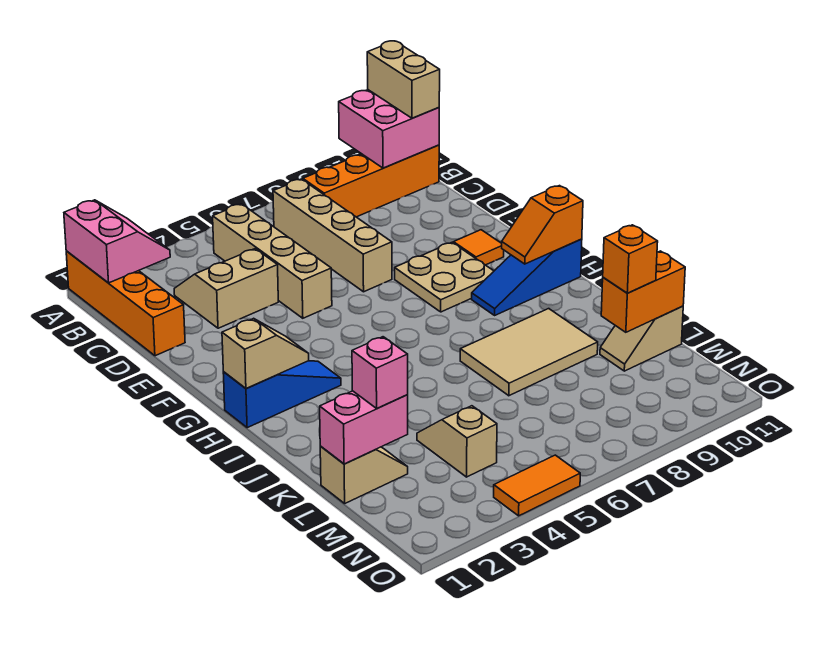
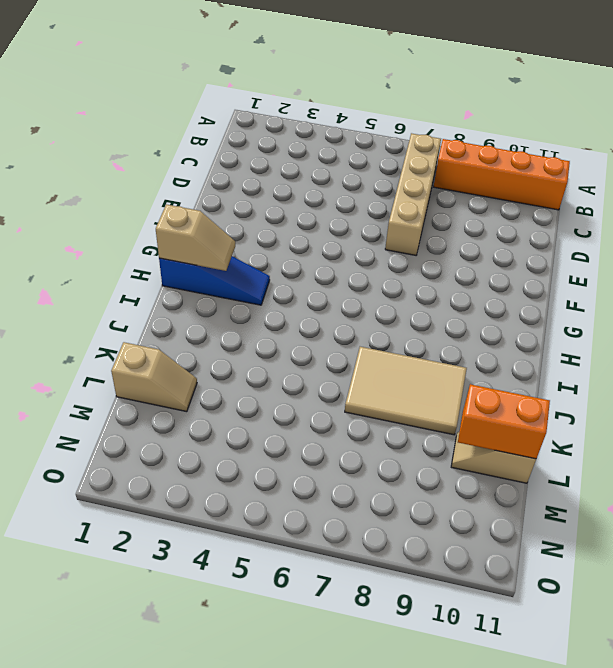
none -> orange 1x4 brick [66,251,185,356]
none -> tan 1x4 brick [213,204,332,318]
none -> tan 2x2 slope [174,249,278,328]

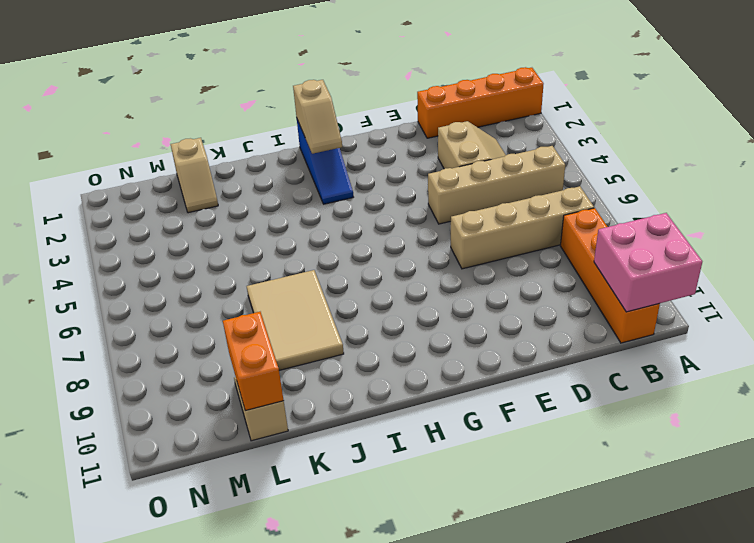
none -> tan 2x2 plate [395,243,494,312]
none -> orange 1x1 tile [453,230,504,265]
none -> blue 1x3 slope [472,239,582,315]

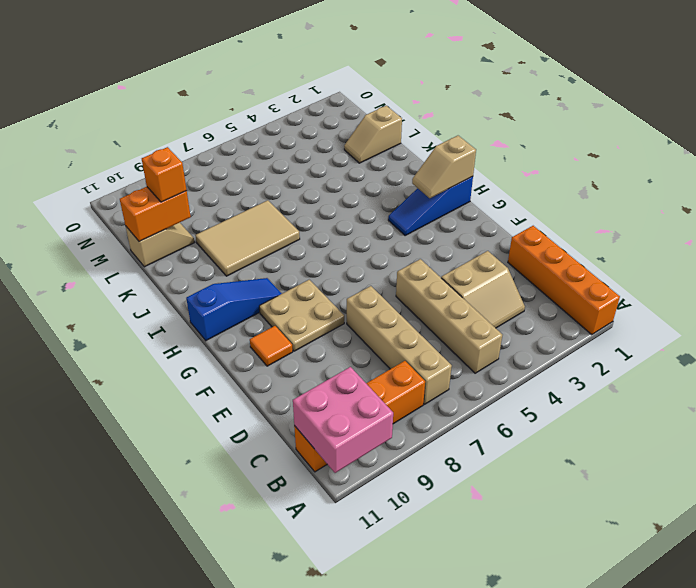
none -> tan 1x2 slope [417,406,497,477]
none -> orange 1x2 tile [494,455,580,516]
none -> pink 2x2 slope [64,200,170,283]

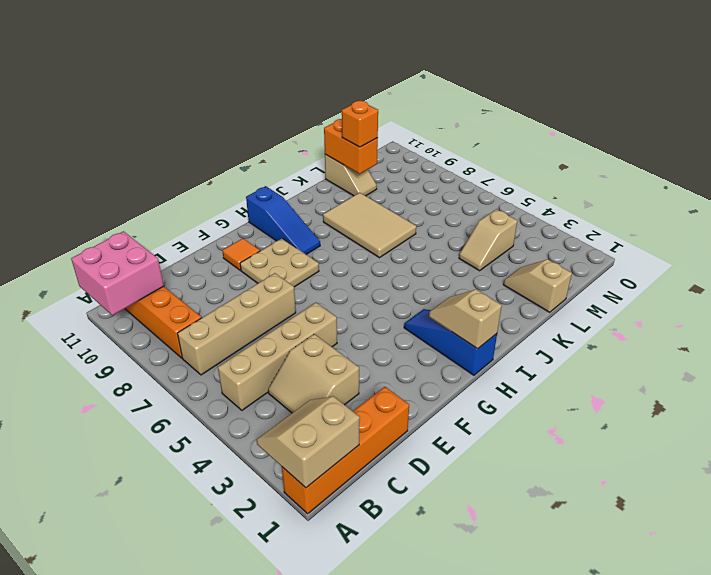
tan 2x2 slope [257,396,360,488] -> pink 2x2 slope [64,200,170,283]
none -> orange 1x2 tile [494,455,580,516]
none -> orange 1x2 slope [502,186,583,264]
none -> pink 1x2 brick [320,391,408,464]

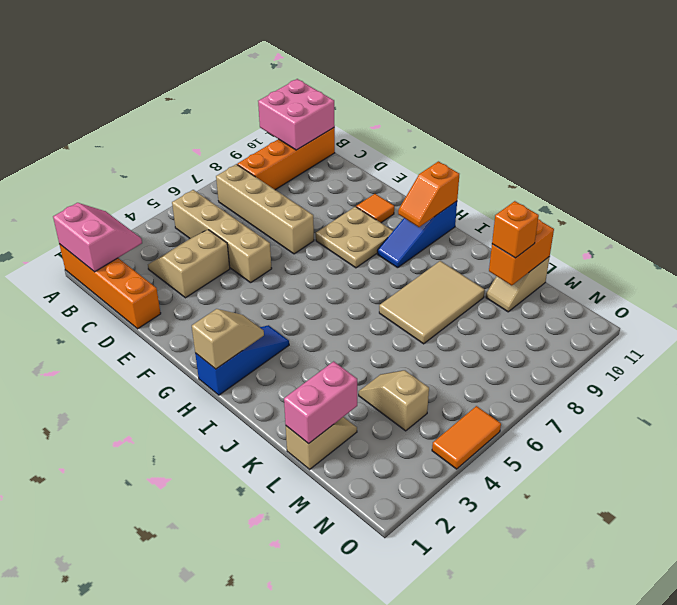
none -> tan 1x2 brick [367,41,440,118]
none -> pink 1x1 brick [352,337,408,408]

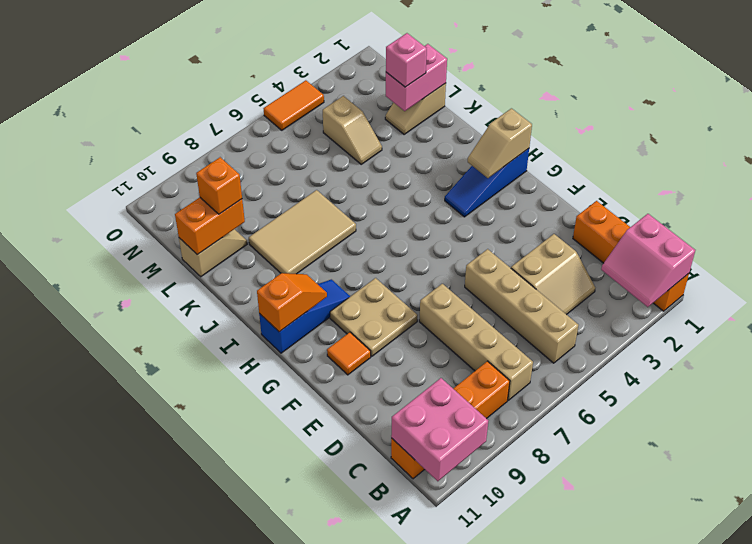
none -> tan 1x2 brick [367,41,440,118]

